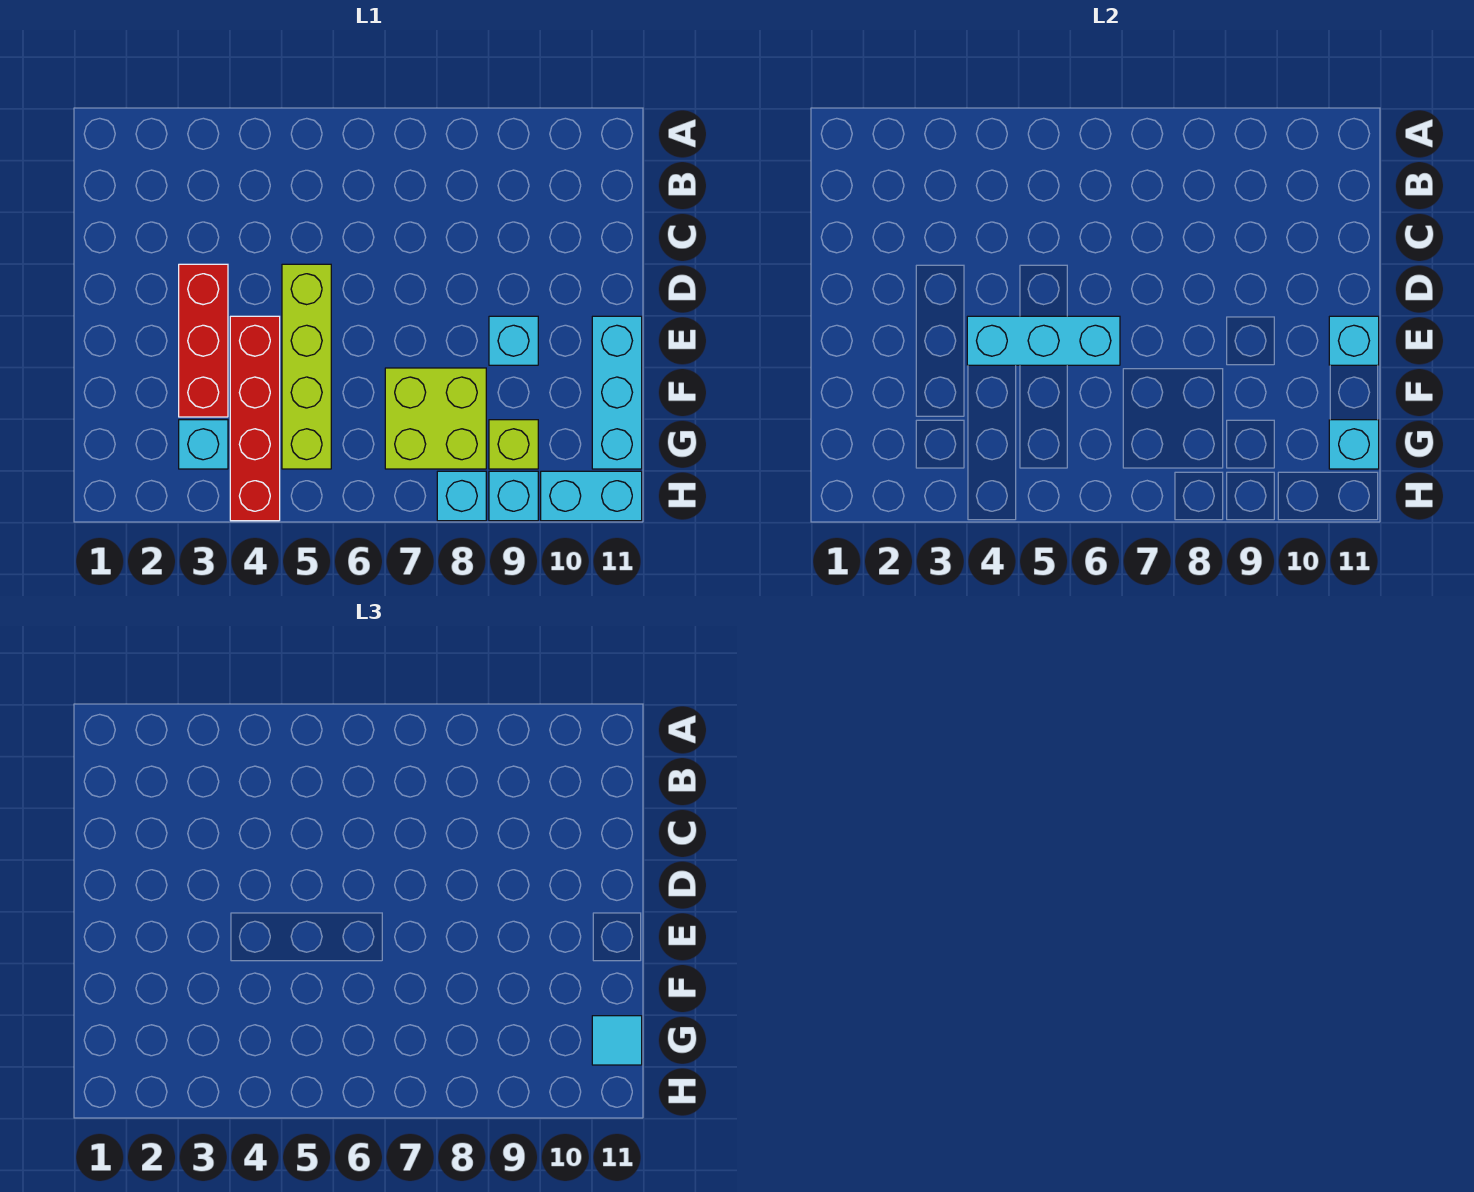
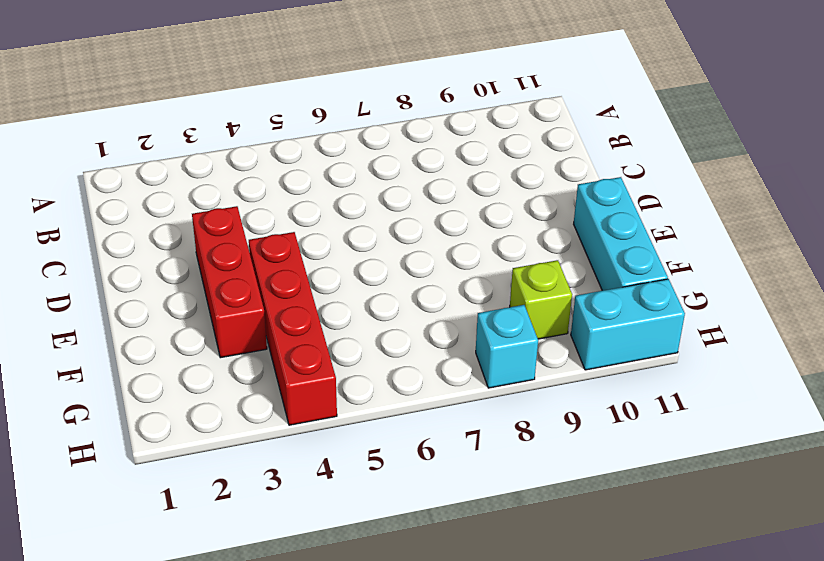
none -> lime 1x4 brick [282,264,331,469]
none -> cyan 1x1 brick [489,316,538,365]
none -> lime 2x2 brick [385,368,486,469]

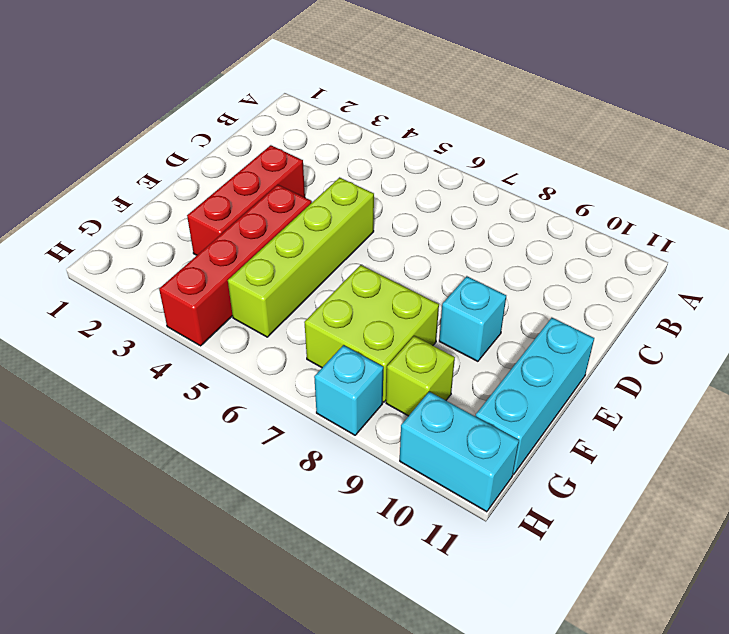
none -> cyan 1x1 brick [179,420,228,469]
none -> cyan 1x1 brick [489,471,538,521]
none -> cyan 1x3 brick [967,316,1120,365]

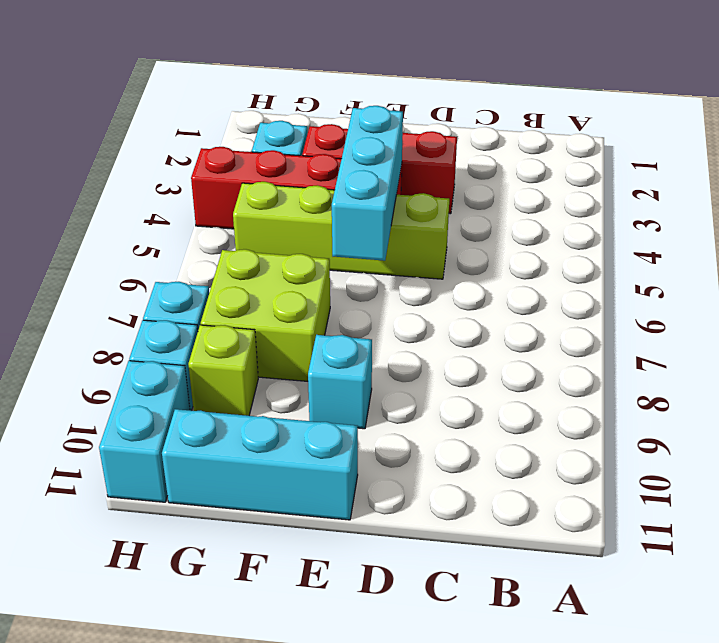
none -> cyan 1x1 brick [1329,316,1379,365]
none -> cyan 1x1 brick [1329,420,1379,469]
none -> cyan 1x1 tile [592,1016,642,1065]

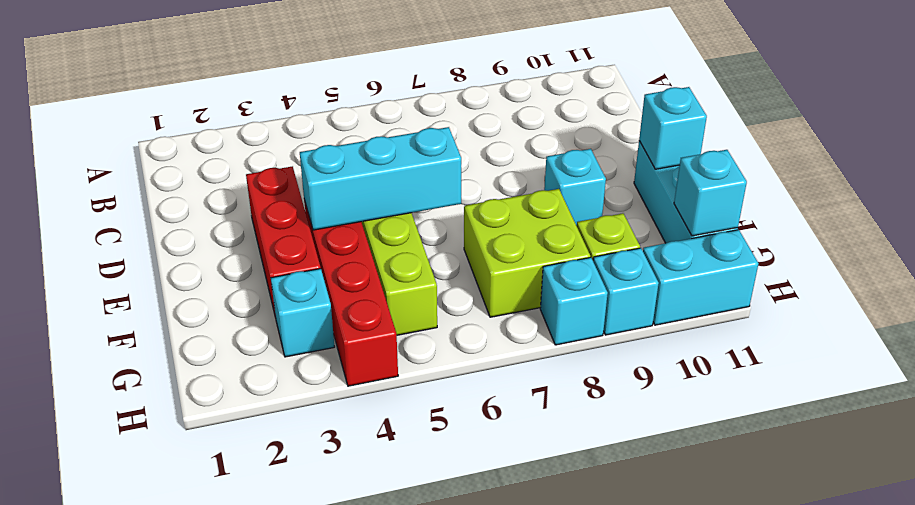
none -> cyan 1x1 tile [592,1016,642,1065]

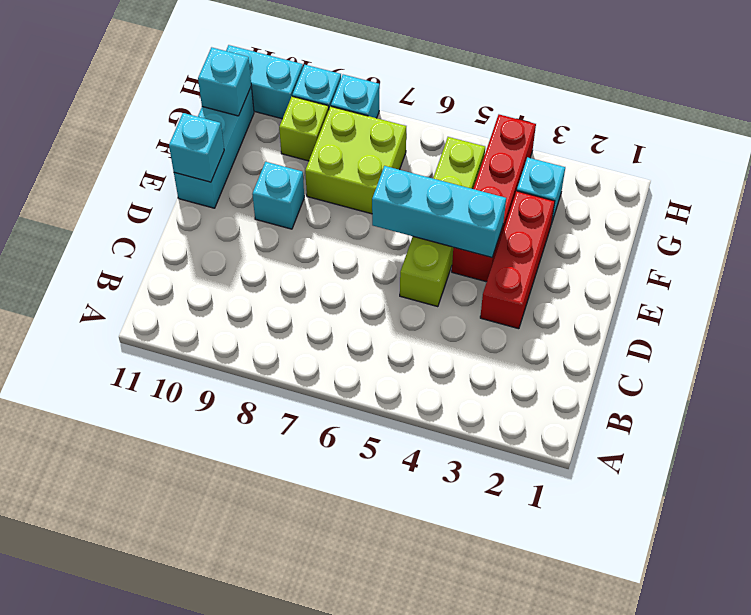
none -> cyan 1x1 tile [592,1016,642,1065]

